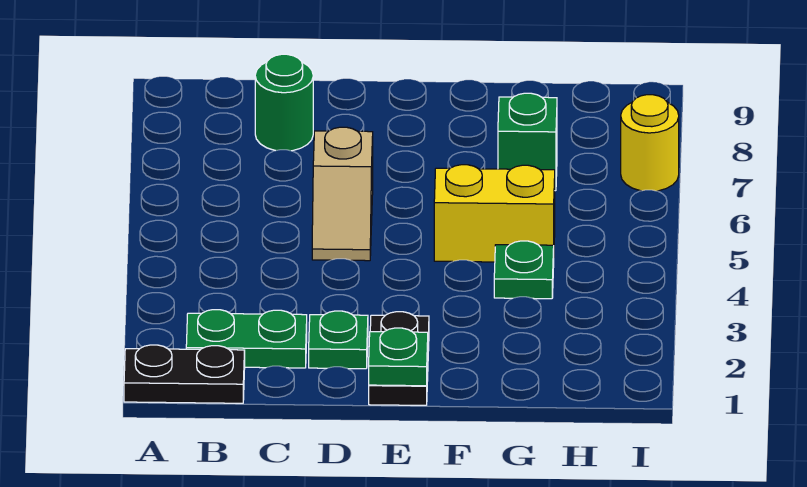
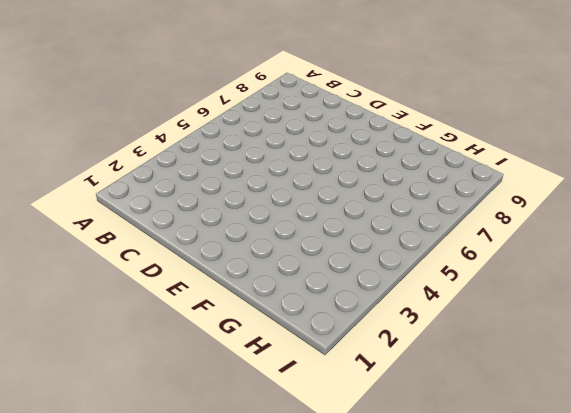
none -> black 1x2 plate [124,345,245,403]
none -> green 1x2 plate [186,310,307,368]

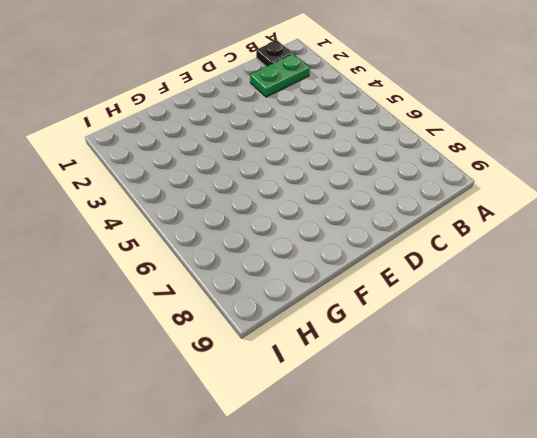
black 1x1 plate [256,40,293,66] -> black 1x2 plate [124,345,245,403]
none -> green 1x1 round brick [255,54,313,151]
none -> green 1x1 plate [309,311,368,369]

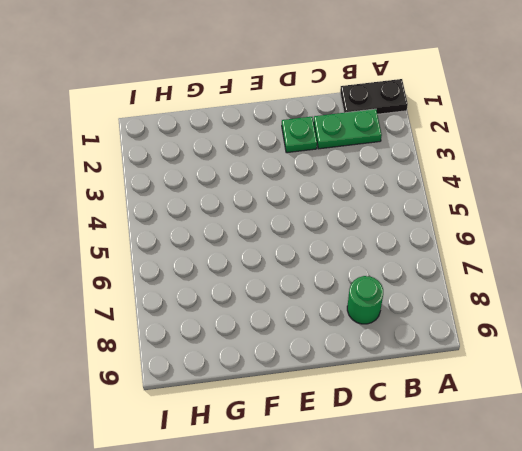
none -> tan 1x2 slope [312,127,373,261]
none -> black 1x2 plate [369,312,429,405]

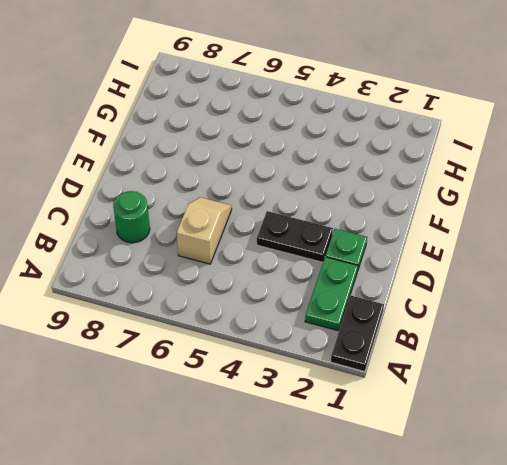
tan 1x2 slope [176,197,232,264] -> tan 1x2 slope turned to [312,127,373,261]
black 1x2 plate [257,211,333,262] -> black 1x2 plate moved to [369,312,429,405]
none -> yellow 1x2 brick [434,165,555,262]
none -> green 1x1 plate [494,241,554,299]

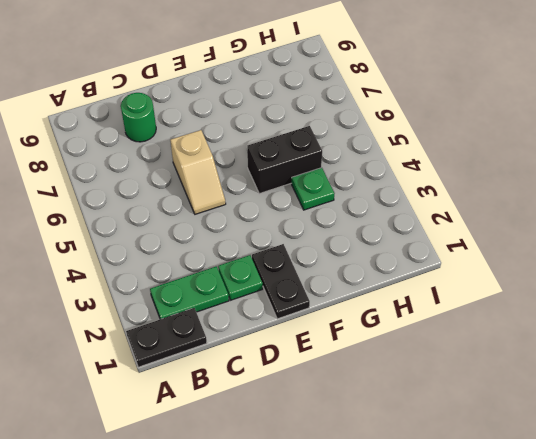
black 1x2 brick [247,126,322,194] -> yellow 1x2 brick [434,165,555,262]
none -> green 1x1 brick [498,93,557,191]
none -> yellow 1x1 round brick [621,95,679,191]

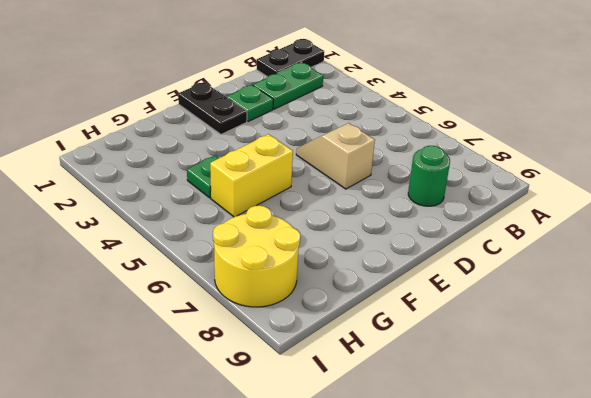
yellow 2x2 round brick [213,206,300,307] -> yellow 1x1 round brick [621,95,679,191]
none -> green 1x1 brick [498,93,557,191]
none -> green 1x1 plate [369,328,428,386]

